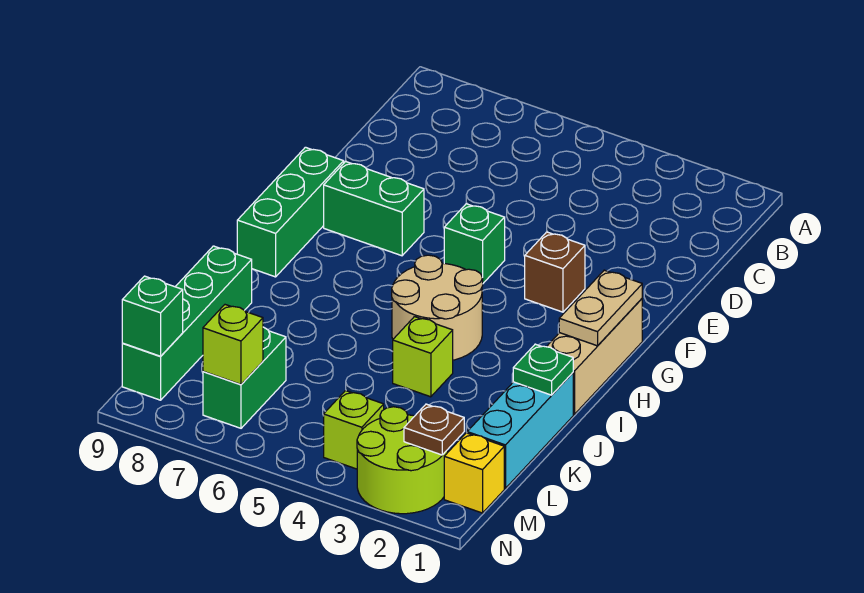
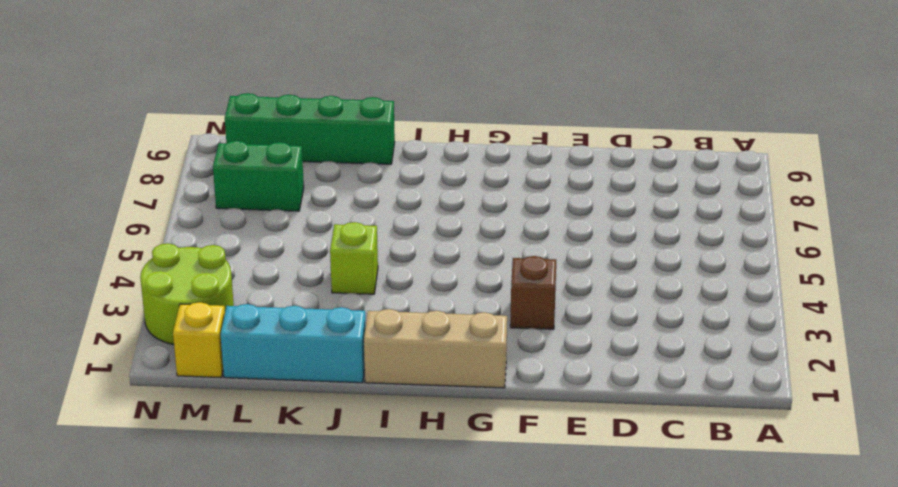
none -> green 1x1 brick [444,204,505,283]
none -> green 1x2 brick [324,161,424,256]
none -> green 1x3 brick [237,147,344,277]

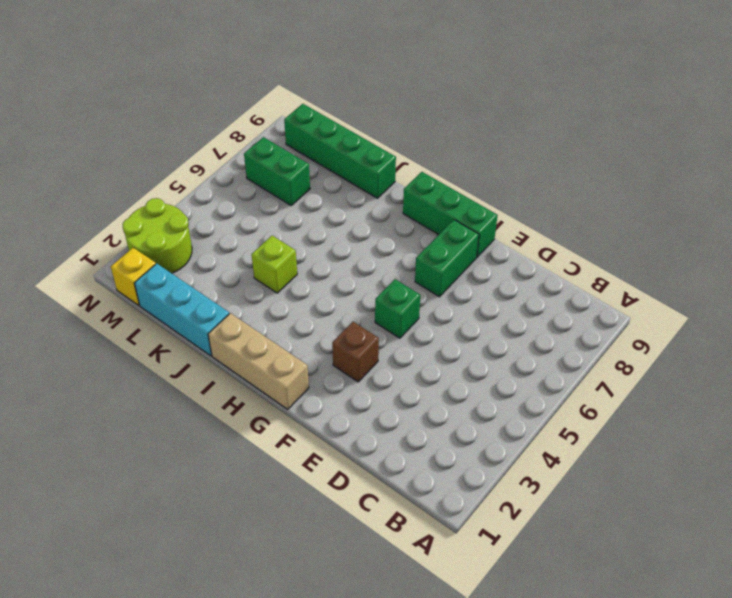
none -> tan 2x2 round brick [392,255,483,360]
none -> lime 1x1 brick [324,391,384,469]
none -> tan 1x2 plate [559,270,642,346]

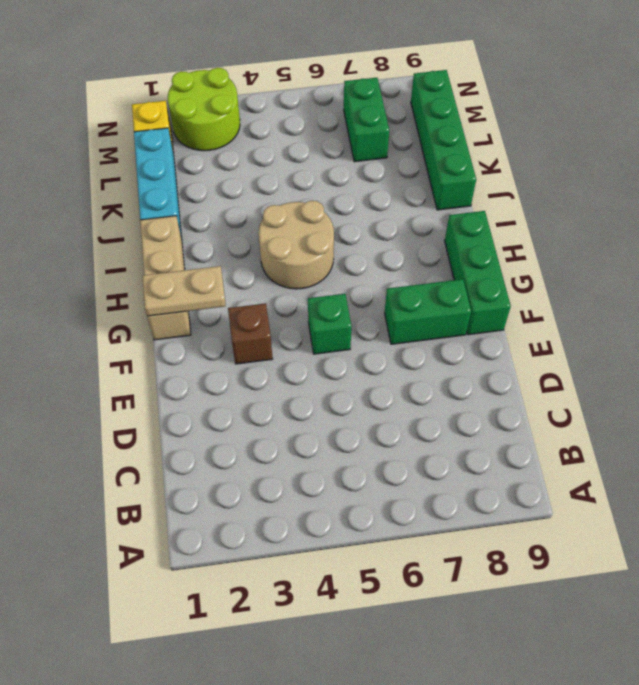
tan 1x2 plate [142,266,226,316] -> tan 1x2 plate turned to [559,270,642,346]
none -> lime 1x1 brick [393,317,453,397]
none -> lime 1x1 brick [324,391,384,469]
none -> green 1x1 plate [513,344,573,395]

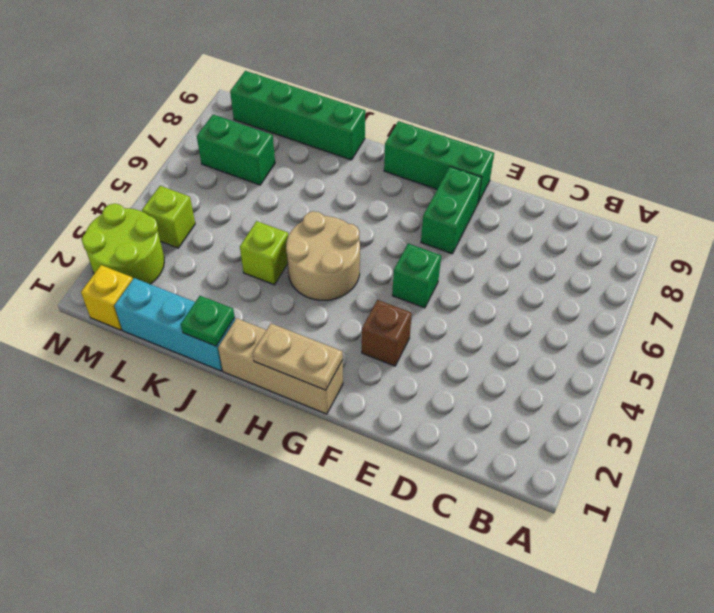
none -> brown 1x1 plate [404,404,464,455]
none -> lime 1x1 brick [203,305,263,384]
none -> green 1x1 brick [122,276,183,356]

